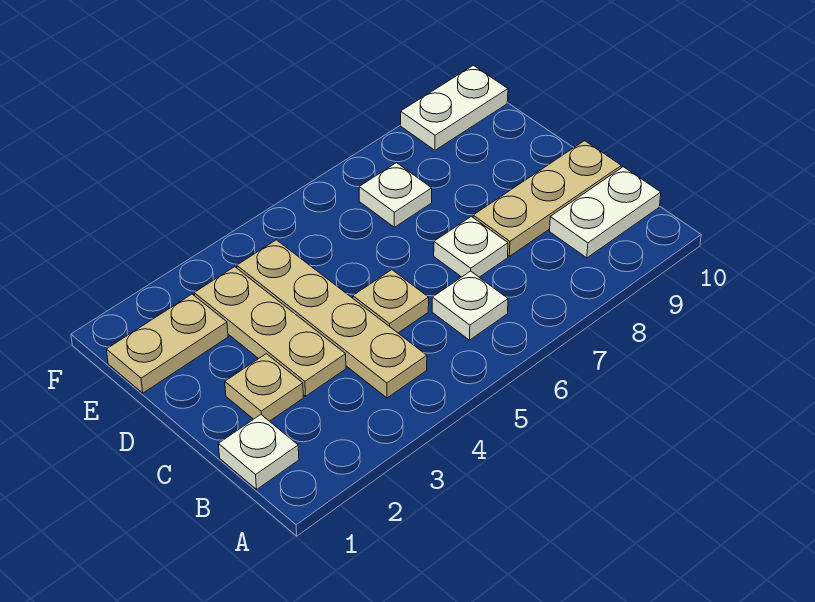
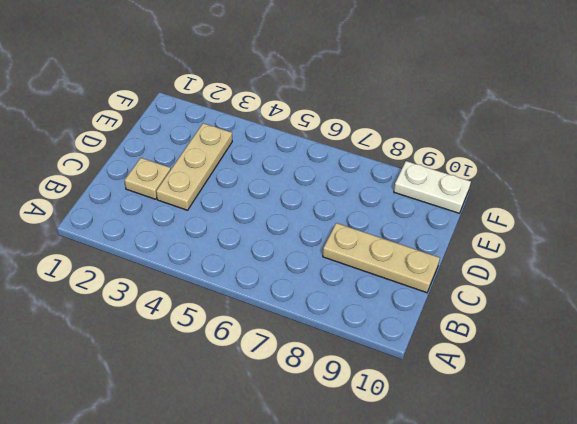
none -> white 1x1 plate [218,415,299,489]
none -> tan 1x4 plate [237,240,427,398]
none -> white 1x1 plate [432,271,508,340]

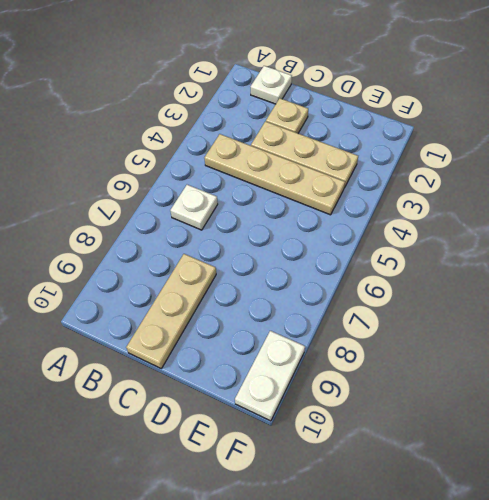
none -> white 1x2 plate [550,167,661,258]
none -> tan 1x1 plate [353,270,429,333]
none -> white 1x1 plate [434,216,508,277]

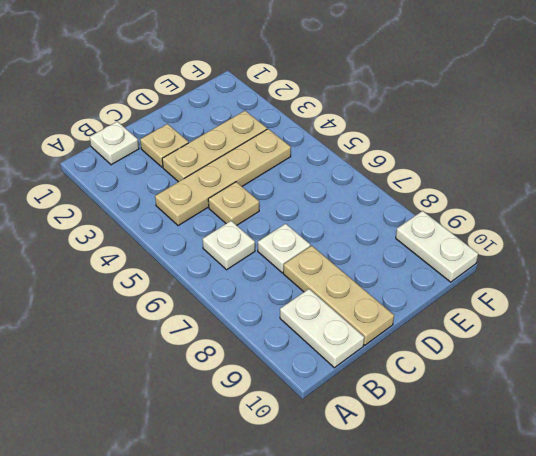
none -> tan 1x2 plate [106,294,228,393]
none -> white 1x1 plate [359,163,432,227]

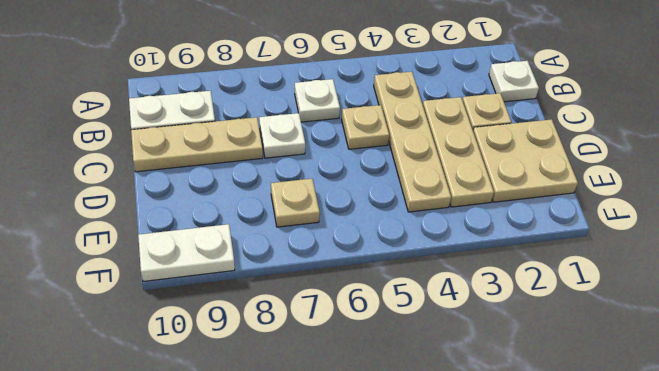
tan 2x2 plate [473,119,578,202] -> tan 1x2 plate [106,294,228,393]
tan 1x1 plate [271,179,320,227] -> white 1x1 plate [359,163,432,227]

